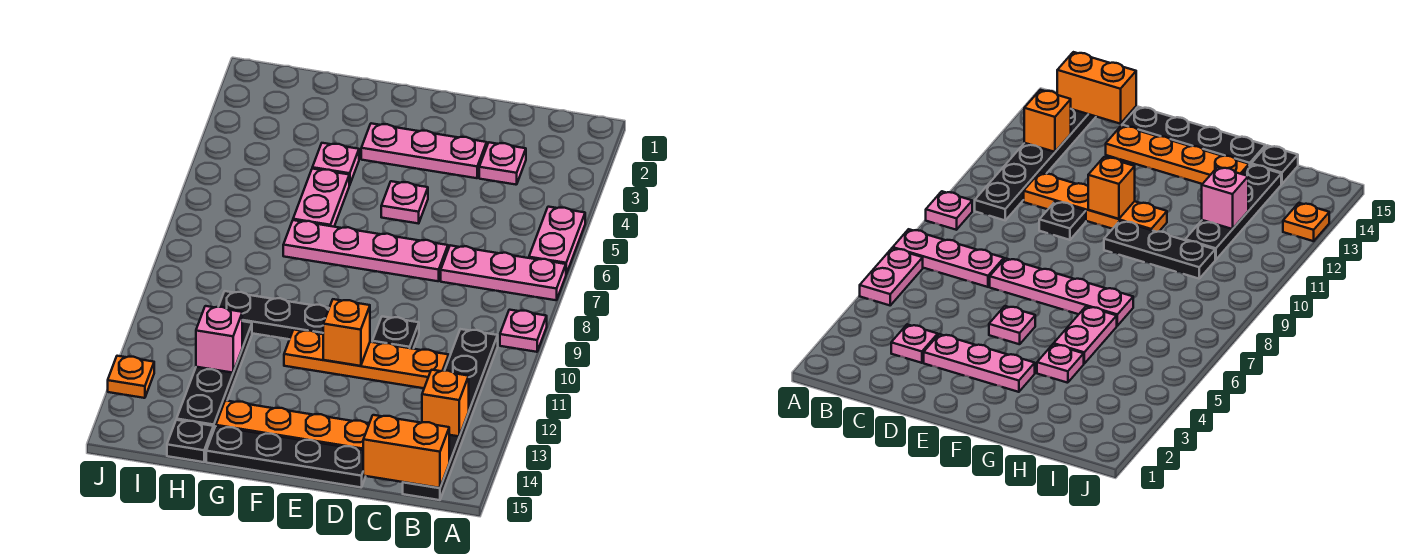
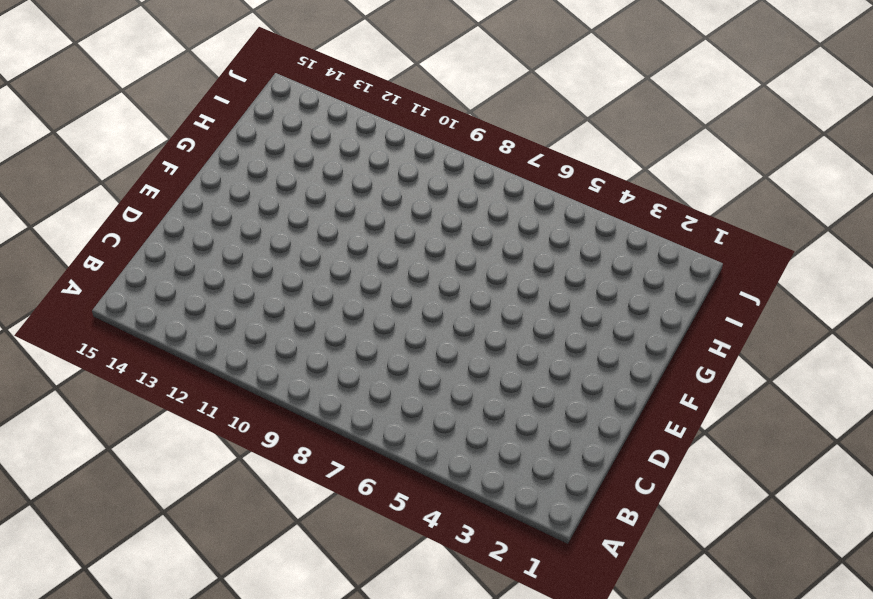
none -> pink 1x2 plate [529,207,585,274]
none -> pink 1x3 plate [441,245,566,300]
none -> pink 1x1 plate [500,310,547,352]

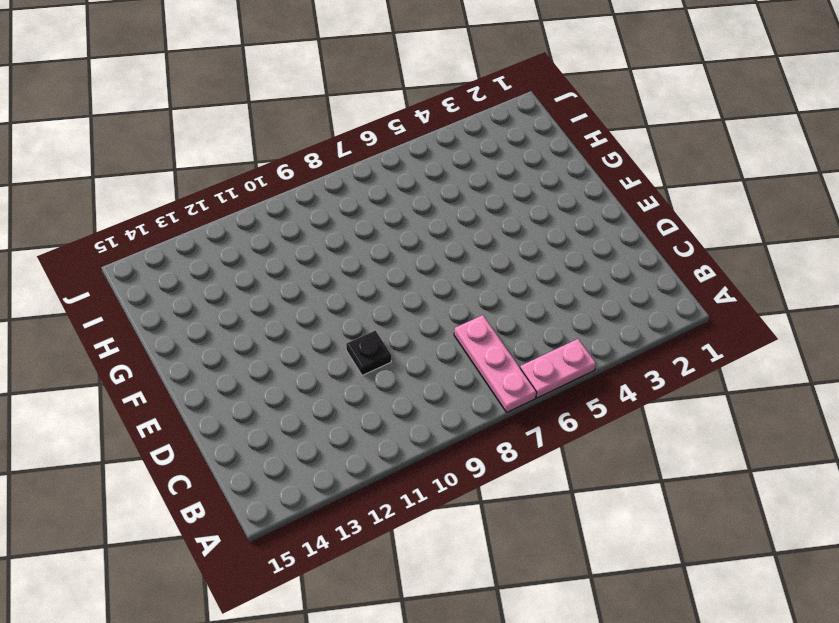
none -> pink 1x1 plate [500,310,547,352]
none -> black 1x6 plate [403,329,498,500]
none -> pink 1x1 plate [479,142,526,185]

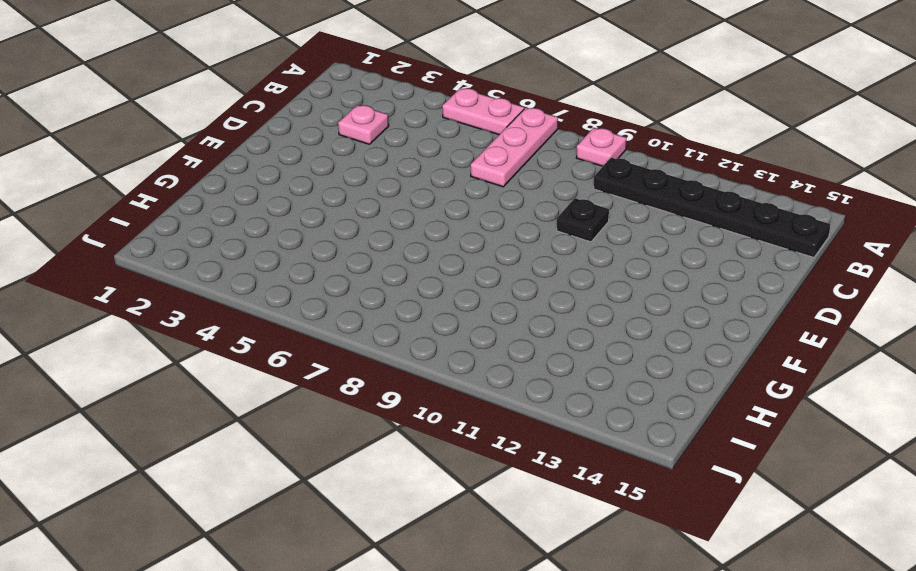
none -> orange 1x4 plate [284,330,449,388]
none -> pink 1x3 plate [361,123,487,178]
none -> pink 1x4 plate [283,220,448,281]

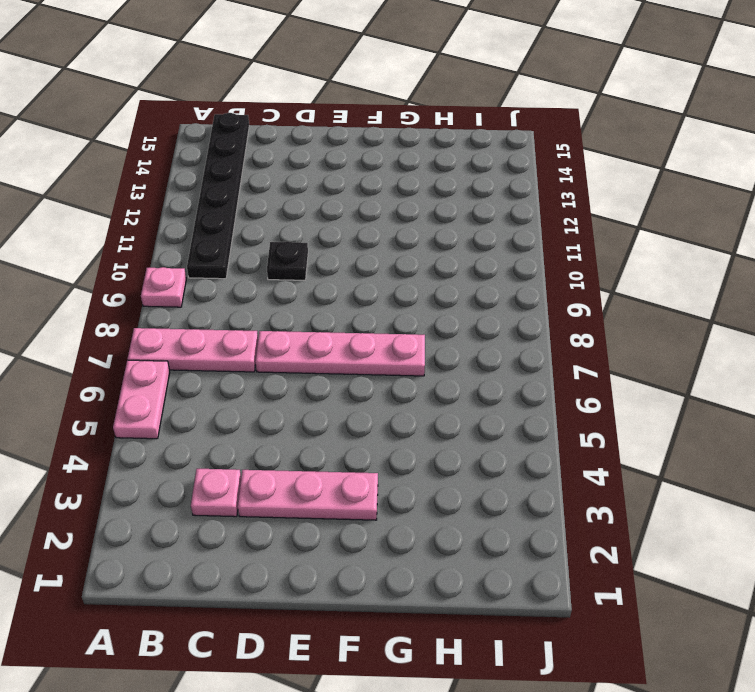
none -> orange 1x4 plate [284,330,449,388]
none -> orange 1x4 plate [216,401,369,450]
none -> black 1x4 plate [206,426,366,487]

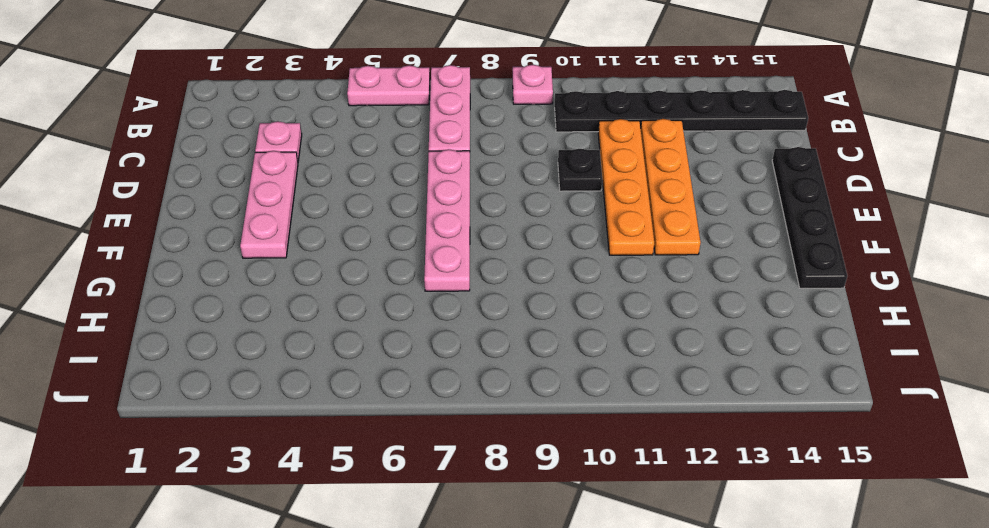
orange 1x4 plate [641,119,701,255] -> orange 1x4 plate moved to [216,401,369,450]
none -> pink 1x1 plate [381,181,428,224]
none -> black 1x3 plate [219,291,329,339]
none -> pink 1x1 plate [312,143,359,185]

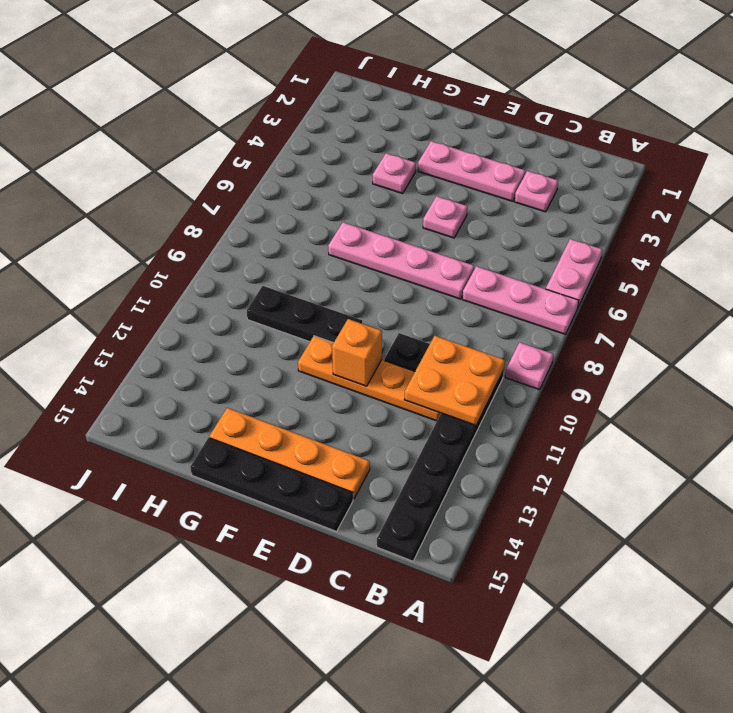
orange 2x2 plate [404,336,505,425] -> none
none -> pink 1x2 plate [293,169,349,227]
none -> black 1x4 plate [177,321,252,429]
none -> black 1x1 plate [167,420,214,462]

